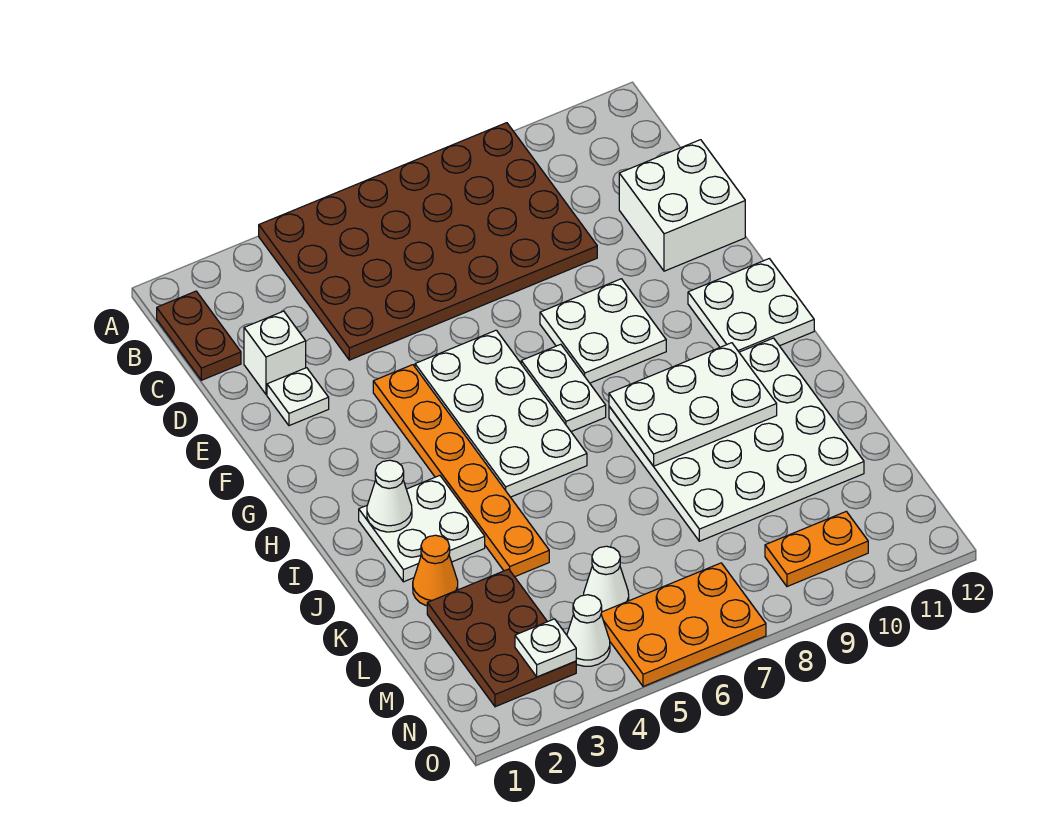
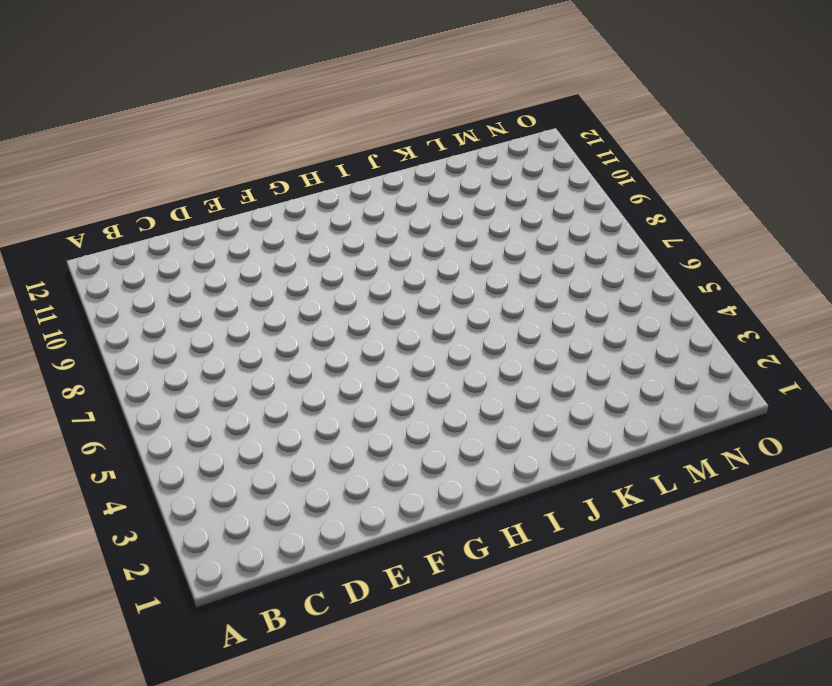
none -> brown 4x6 plate [259,123,597,360]
none -> brown 1x2 plate [157,291,241,380]
none -> white 1x1 brick [244,311,306,394]

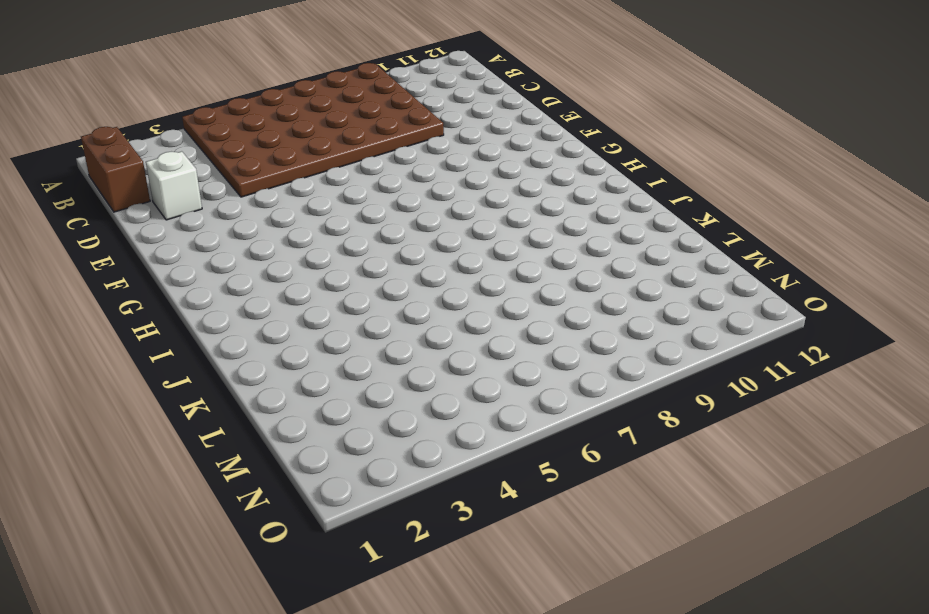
brown 1x2 brick [81,127,150,212] -> brown 1x2 plate [157,291,241,380]
none -> white 2x2 brick [619,140,745,271]
none -> white 1x1 plate [267,368,329,426]
none -> orange 1x6 plate [373,365,549,577]

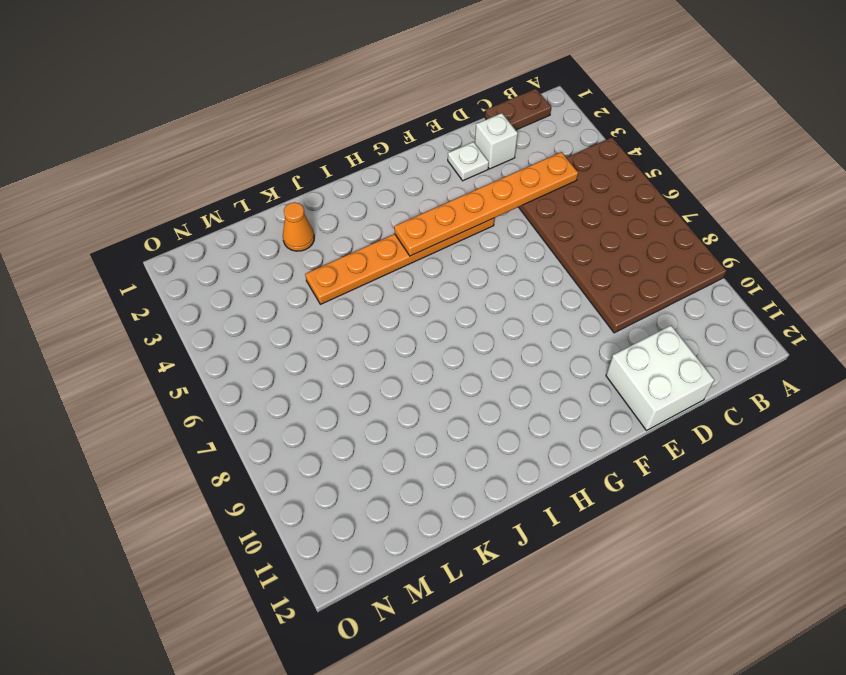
orange 1x6 plate [394,152,578,256] -> none
none -> white 2x4 plate [415,330,587,497]
none -> white 2x2 plate [540,279,666,383]
none -> white 1x2 plate [521,344,606,431]

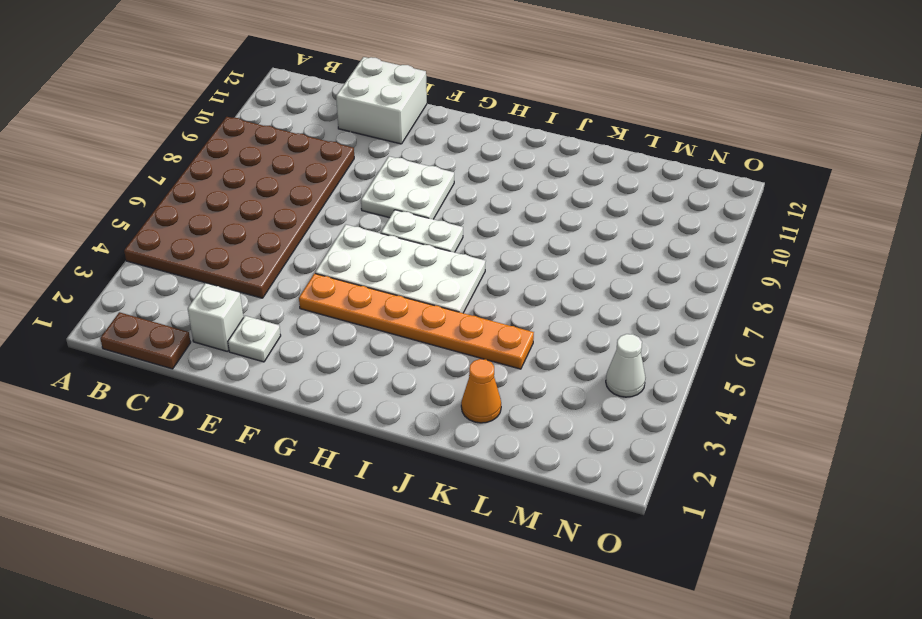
none -> white 2x2 plate [688,259,814,352]
none -> white 2x2 plate [359,476,485,582]
none -> white 4x4 plate [609,338,864,541]

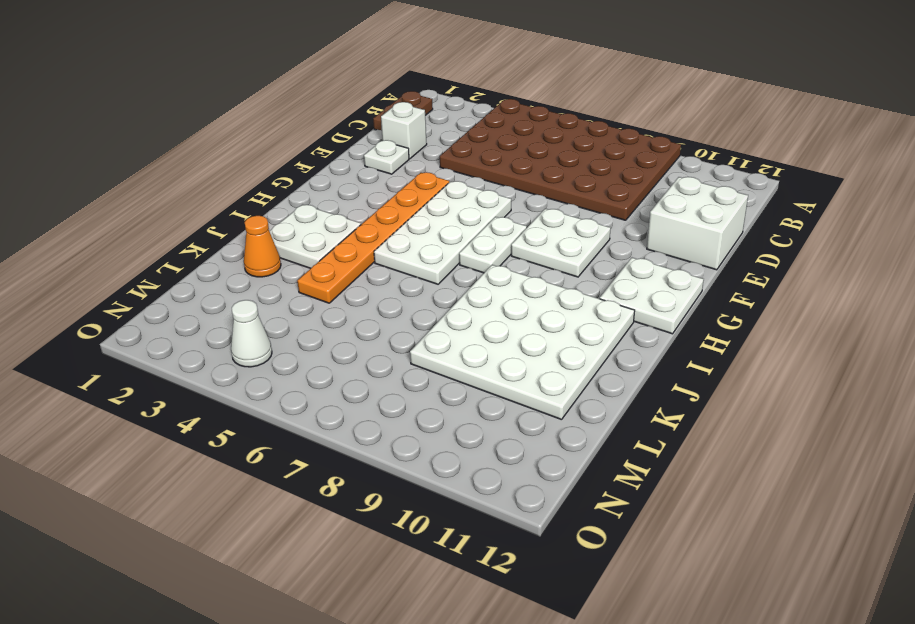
none -> brown 2x3 plate [427,569,576,707]
none -> white 1x1 cone [584,546,629,612]
none -> orange 2x3 plate [601,563,766,686]

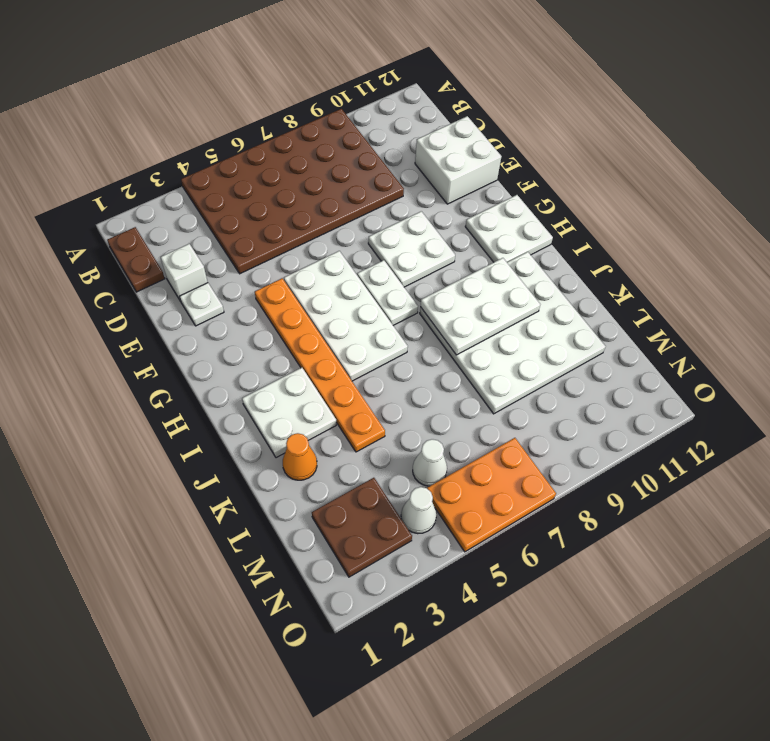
brown 2x2 plate [312,478,412,577] -> brown 2x3 plate [427,569,576,707]
none -> orange 1x2 plate [765,511,868,587]
none -> white 1x1 cone [367,460,412,532]
none -> white 1x1 plate [515,619,576,677]

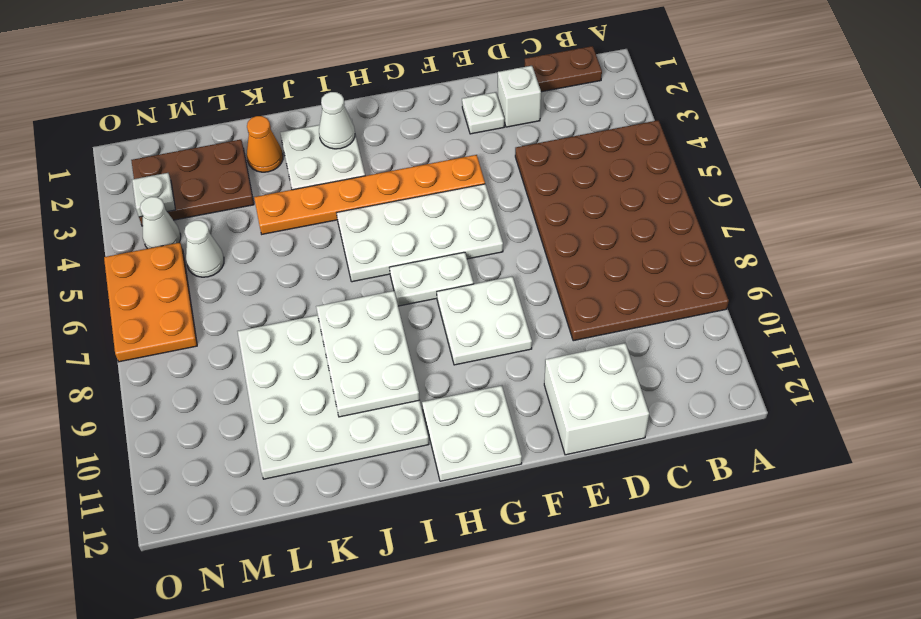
none -> orange 1x2 plate [765,511,868,587]

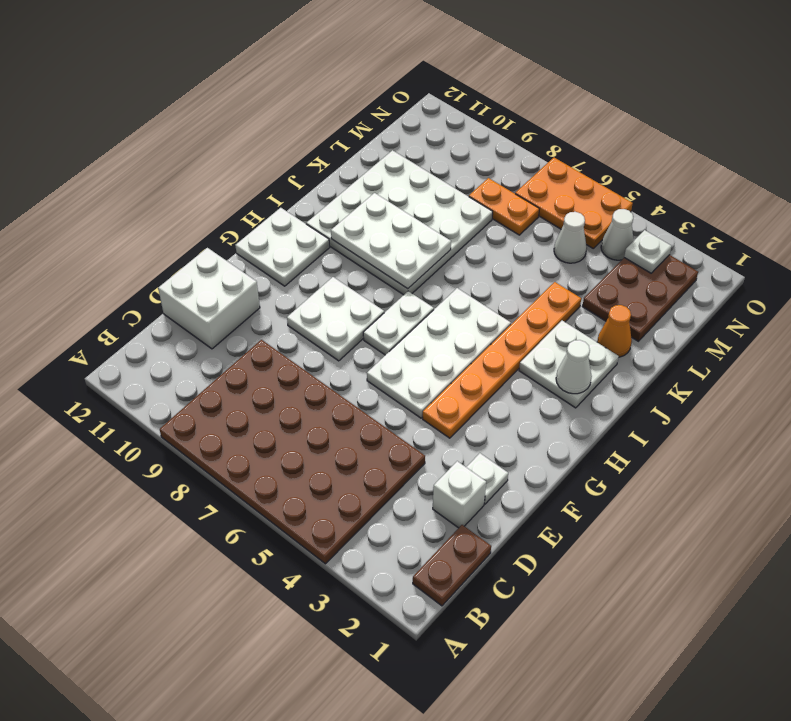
orange 1x2 plate [469,178,539,235] -> orange 1x2 plate moved to [765,511,868,587]

